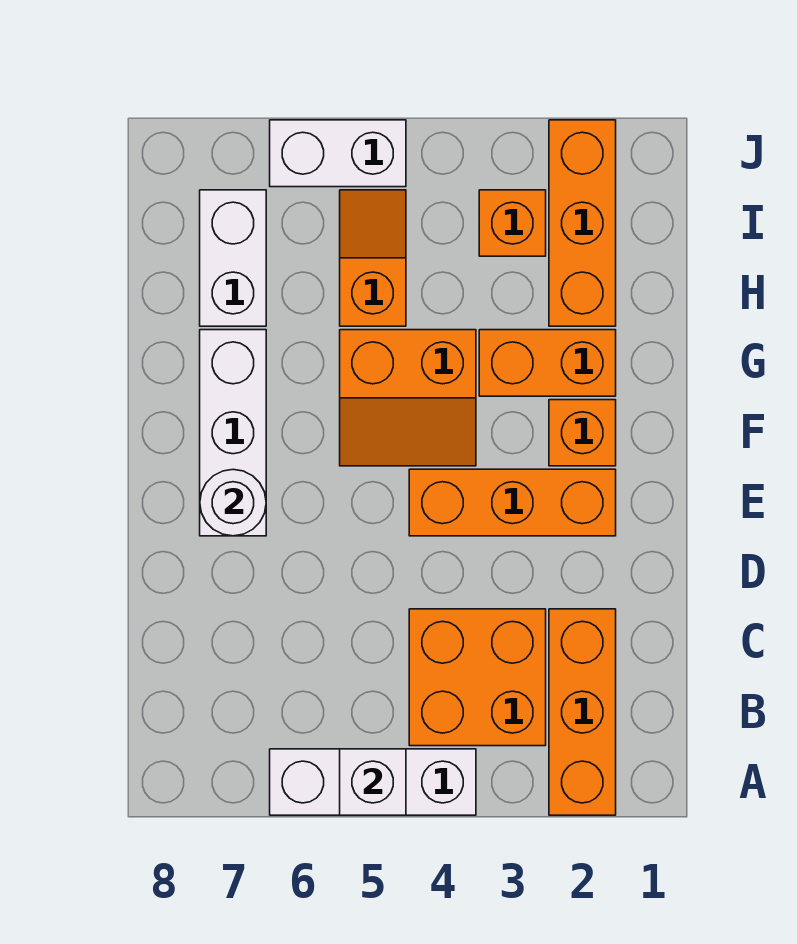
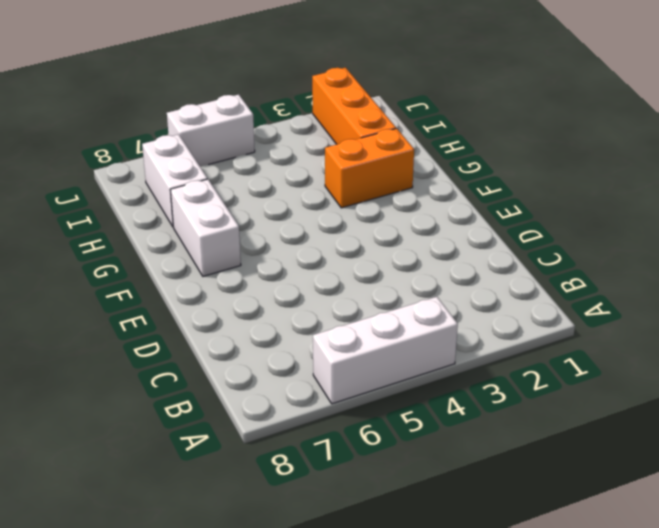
white 1x2 brick [170,179,241,276] -> white 1x3 brick [200,330,266,536]
none -> orange 1x3 brick [549,609,616,815]
none -> orange 2x2 brick [409,609,546,746]
none -> orange 1x3 brick [409,469,616,536]

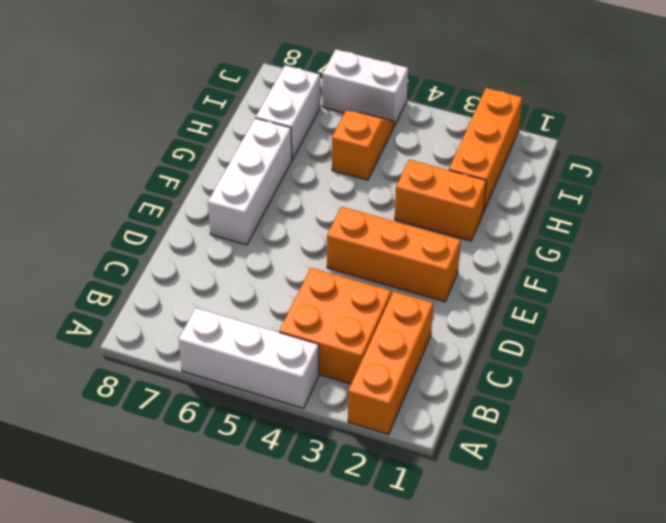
none -> orange 1x1 brick [549,400,616,466]
none -> orange 2x2 slope [340,330,476,466]
none -> orange 1x1 brick [479,190,546,256]

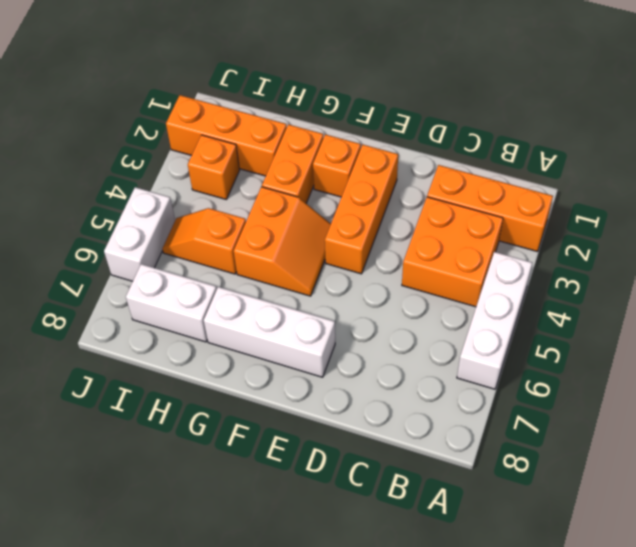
none -> white 1x1 brick [340,749,406,815]
none -> white 1x1 round brick [200,470,266,536]

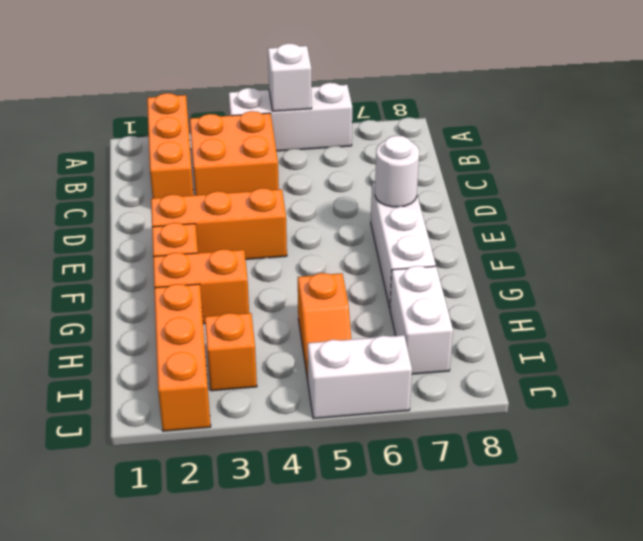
none -> orange 2x2 slope [340,330,476,466]

